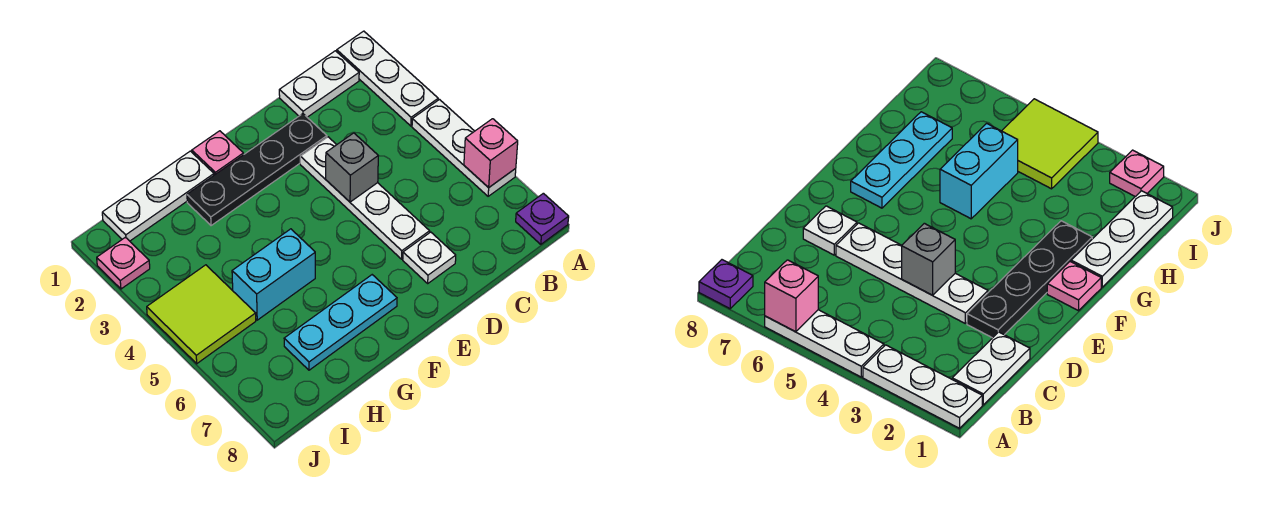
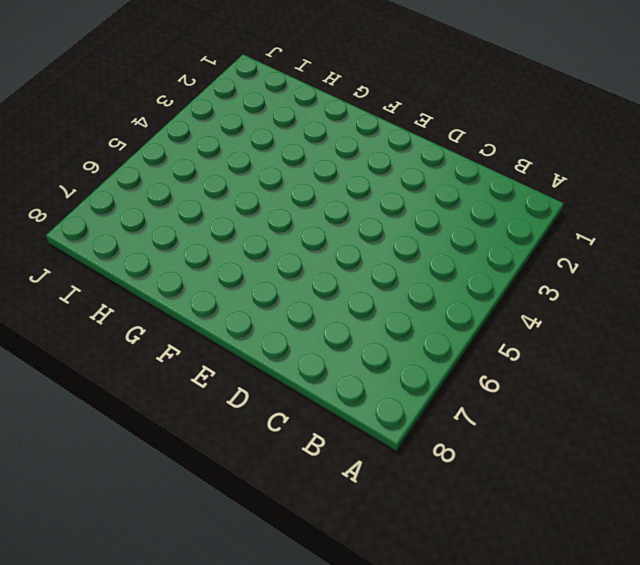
none -> white 1x3 plate [337,31,438,126]
none -> white 1x3 plate [412,100,516,196]
none -> purple 1x1 plate [516,193,569,244]

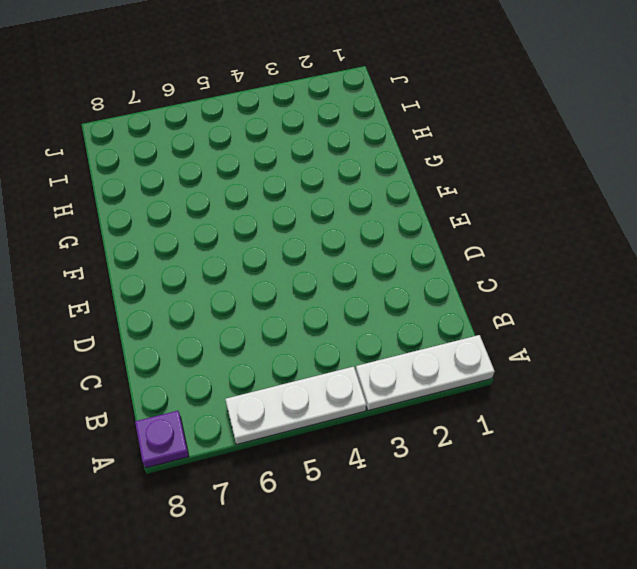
none -> white 1x2 plate [279,51,359,117]
none -> black 1x4 plate [187,114,327,226]
none -> white 1x4 plate [300,137,430,259]

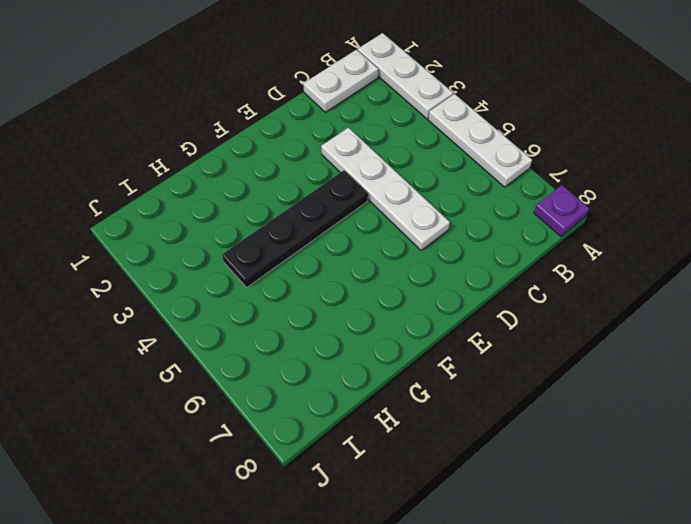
black 1x4 plate [222,170,368,287] -> black 1x4 plate moved to [187,114,327,226]
none -> white 1x1 plate [403,232,456,283]
none -> pink 1x1 plate [192,131,244,175]
none -> cyan 1x3 plate [284,275,397,370]

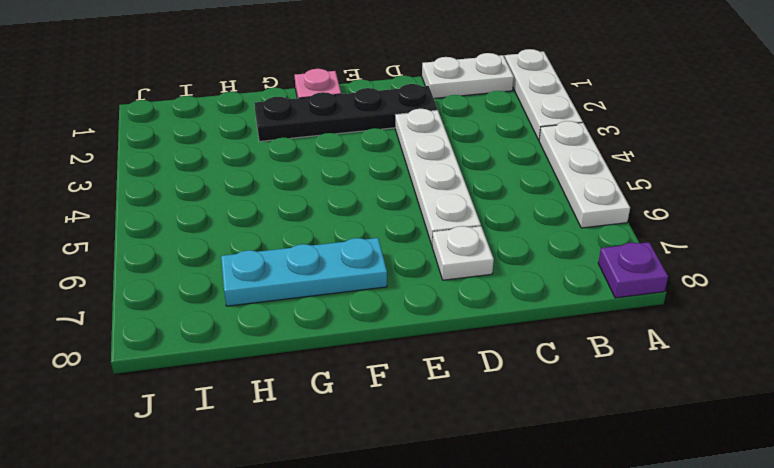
none -> white 1x3 plate [102,151,214,241]
none -> cyan 1x2 brick [232,229,315,320]
none -> lime 2x2 tile [147,265,256,364]

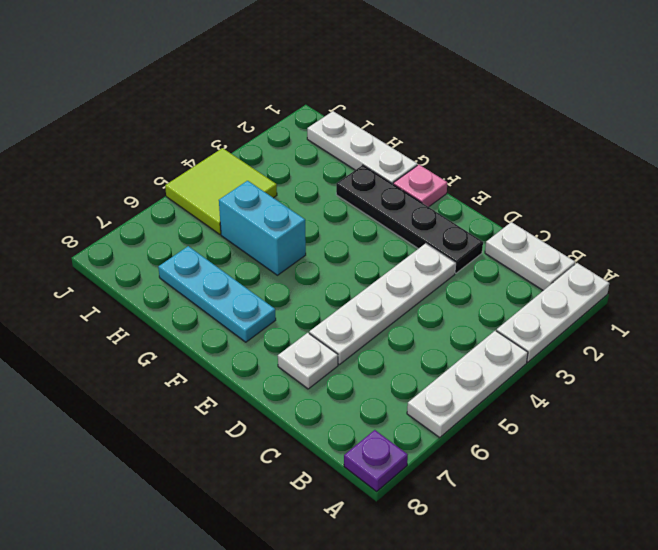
none -> pink 1x1 plate [97,237,150,289]
none -> pink 1x1 brick [464,119,518,188]
none -> grey 1x1 brick [326,133,378,202]

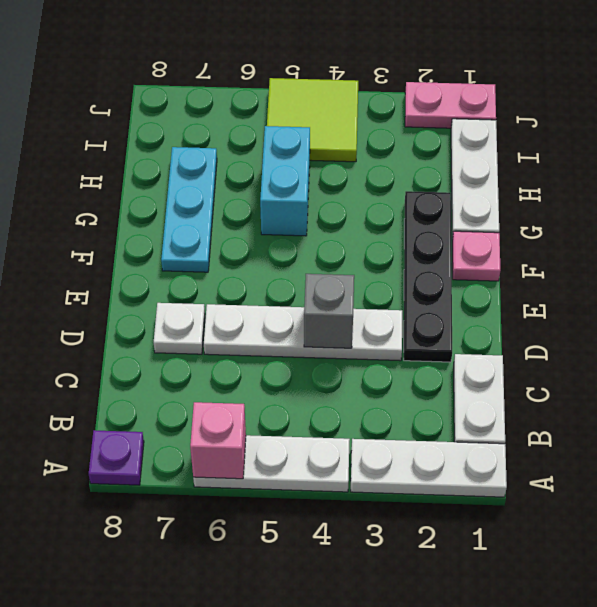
pink 1x2 plate [405,82,496,128] -> pink 1x1 plate [97,237,150,289]

